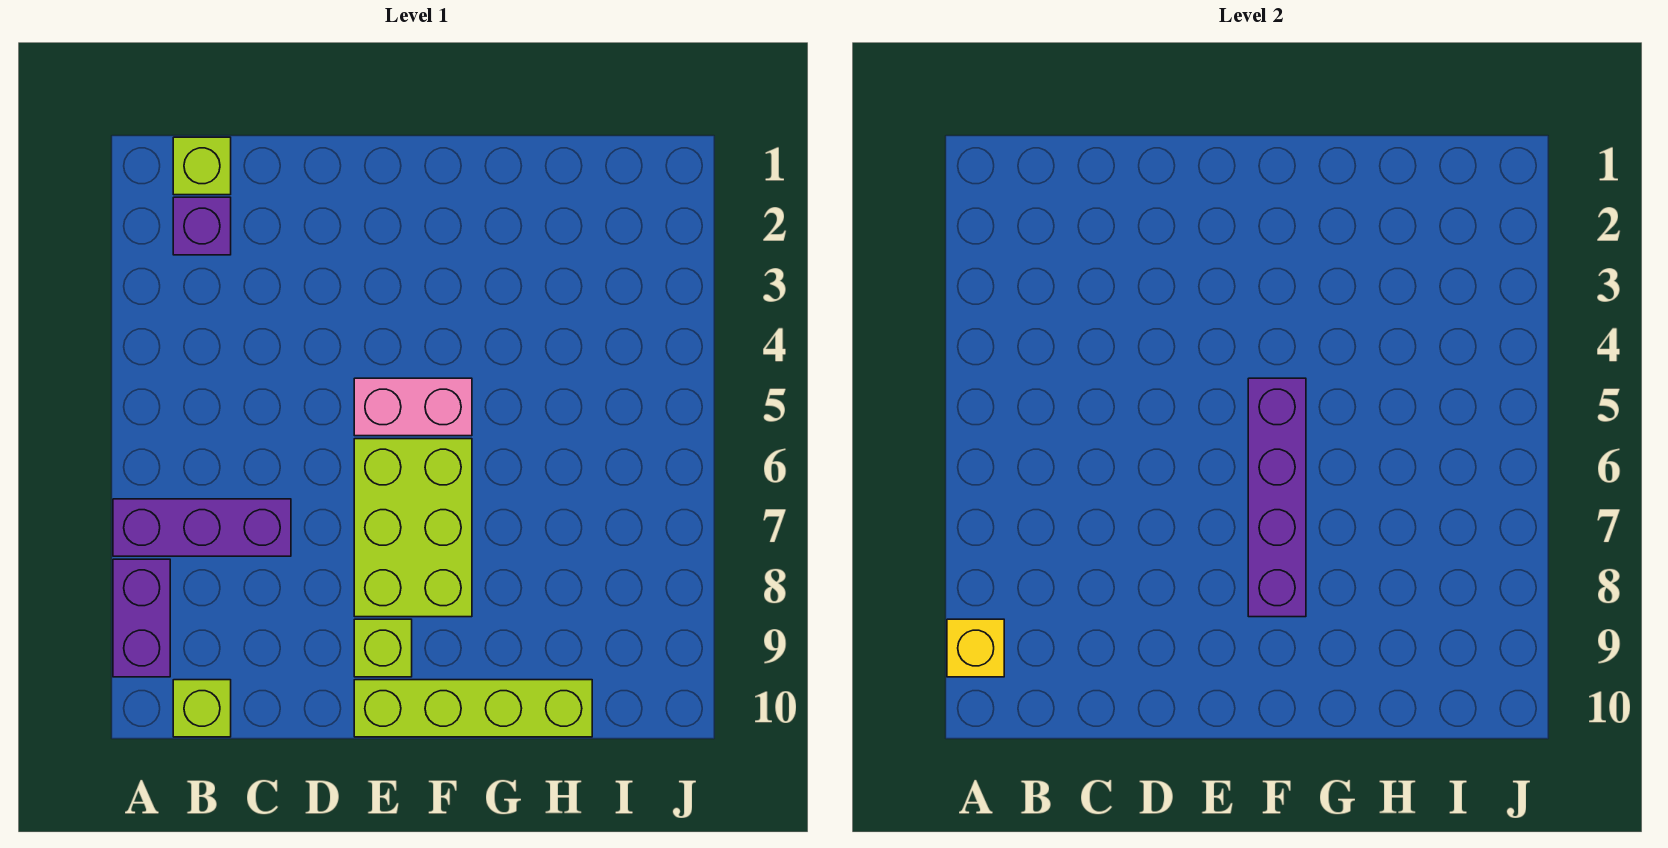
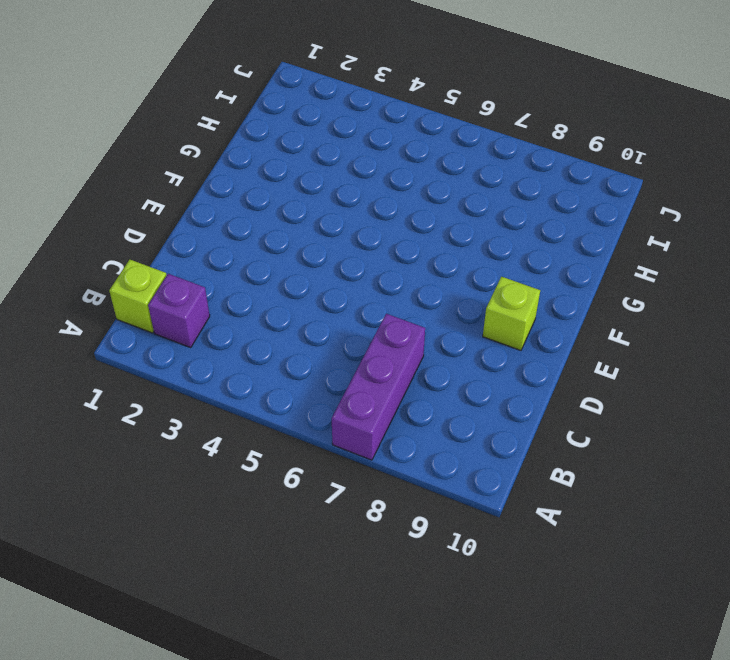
none -> purple 1x2 brick [113,559,170,677]
none -> lime 1x1 brick [173,680,231,737]

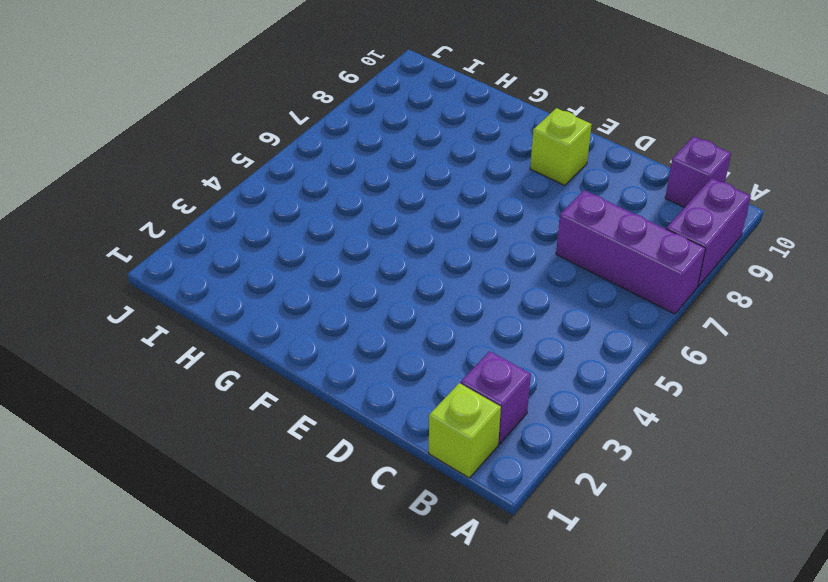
purple 1x1 brick [665,136,731,207] -> lime 1x1 brick [173,680,231,737]
none -> pink 1x2 brick [354,378,472,436]
none -> lime 2x3 brick [354,439,472,617]

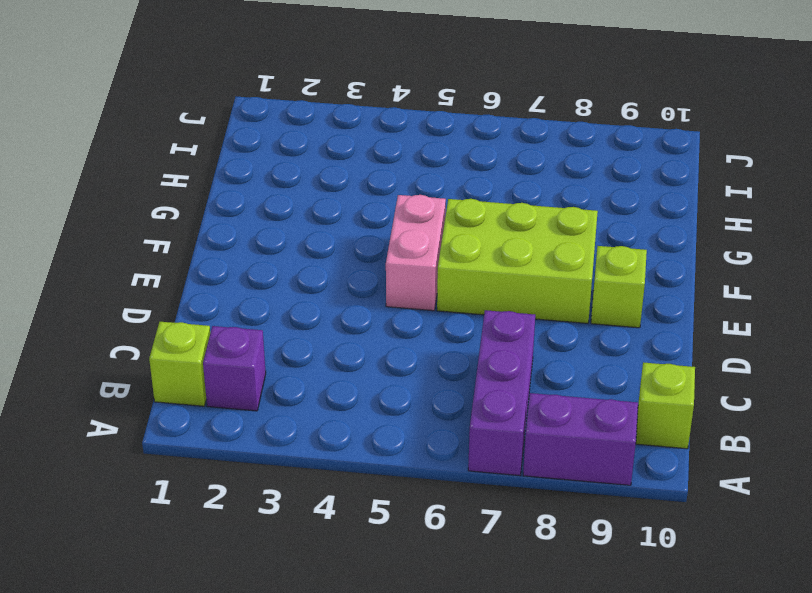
none -> lime 1x4 brick [354,680,592,737]
none -> yellow 1x1 brick [947,619,1004,677]

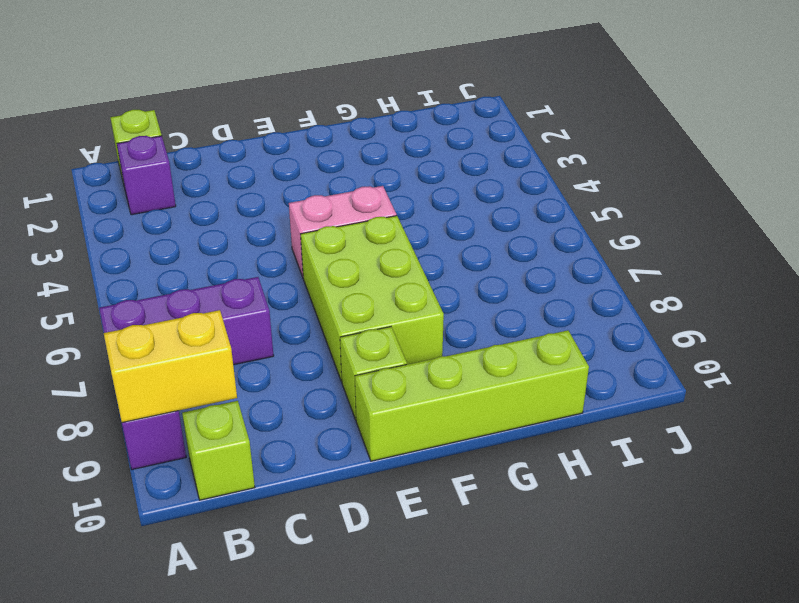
yellow 1x2 brick [104,310,237,423] -> yellow 1x1 brick [947,619,1004,677]
none -> purple 1x4 brick [1248,378,1306,617]

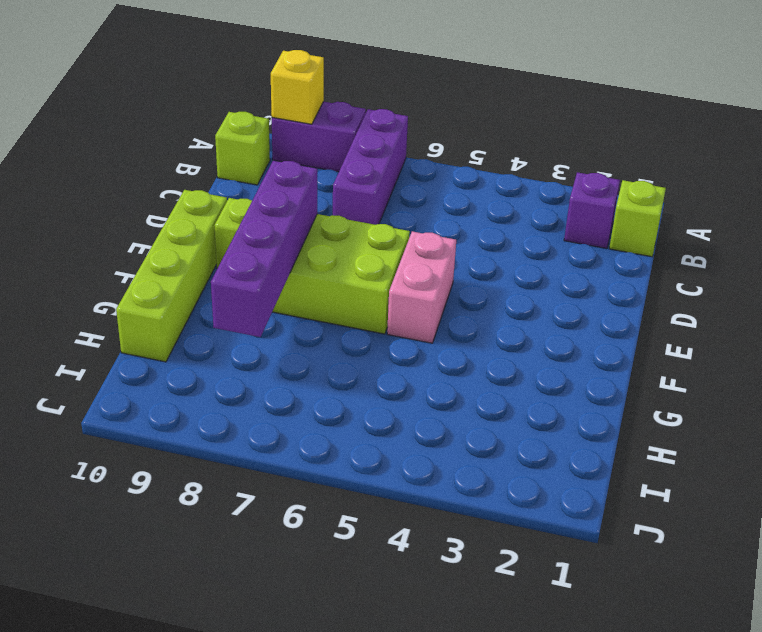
purple 1x4 brick [211,160,317,337] -> purple 1x4 brick turned to [1248,378,1306,617]

